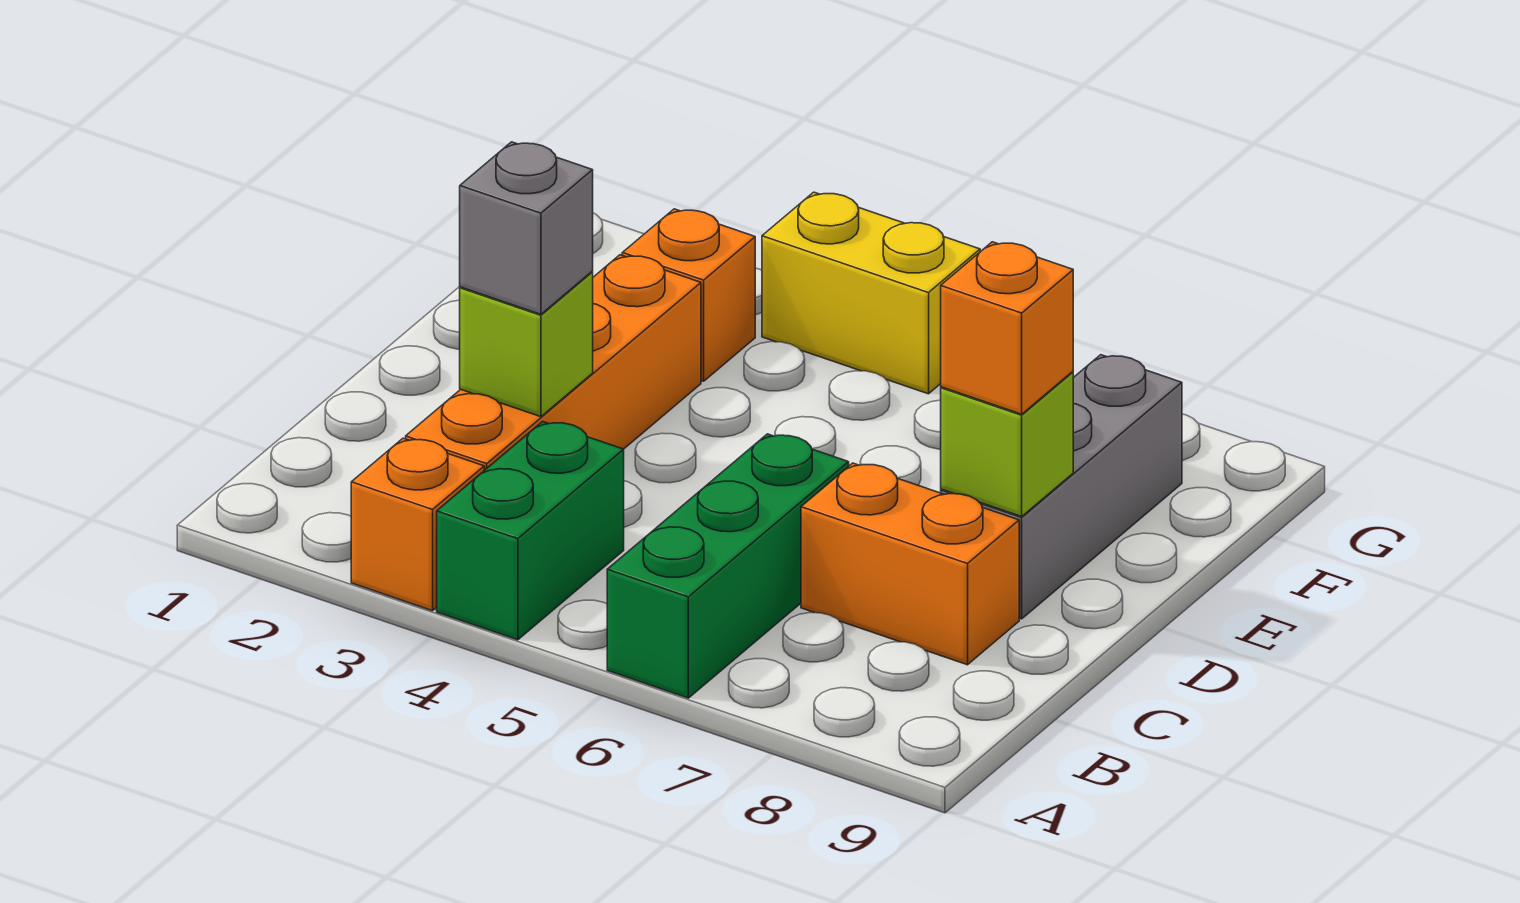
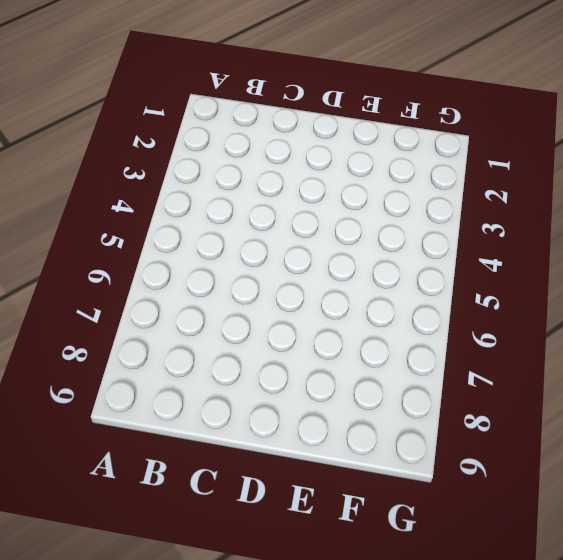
none -> orange 1x1 brick [351,438,484,611]
none -> green 1x2 brick [437,422,624,640]
none -> green 1x3 brick [607,434,849,698]

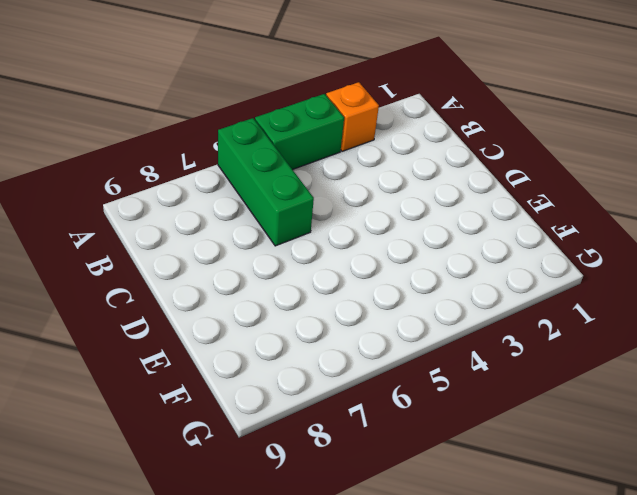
green 1x2 brick [255,94,344,170] -> green 1x2 brick turned to [437,422,624,640]
none -> orange 1x4 brick [406,255,701,470]
none -> orange 1x2 brick [801,463,1019,665]
none -> grey 1x3 brick [941,355,1182,619]

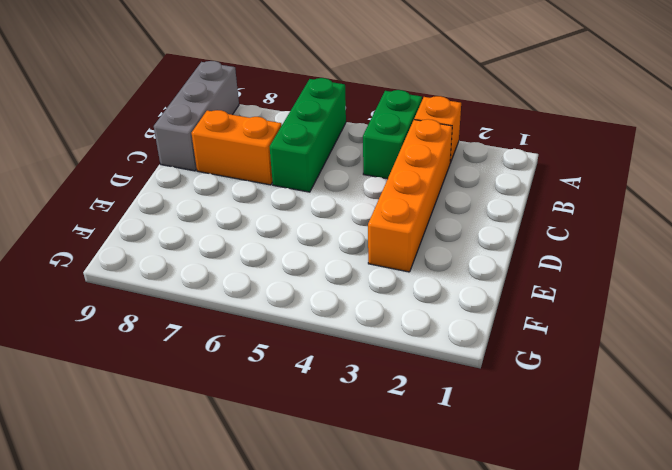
grey 1x3 brick [154,61,239,171] -> grey 1x3 brick moved to [941,355,1182,619]
none -> orange 1x1 brick [622,209,755,381]
none -> yellow 1x2 brick [762,192,980,394]
none -> lime 1x1 brick [460,272,593,417]

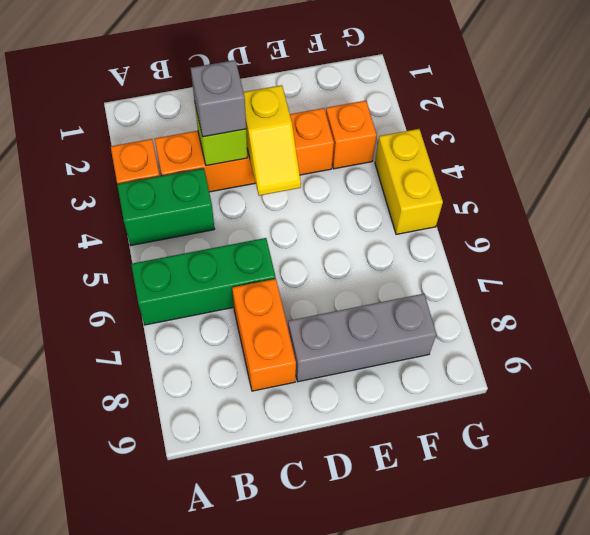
yellow 1x2 slope [244,85,301,196] -> none
none -> lime 1x1 brick [941,372,1073,517]
none -> orange 1x1 brick [941,242,1073,414]

